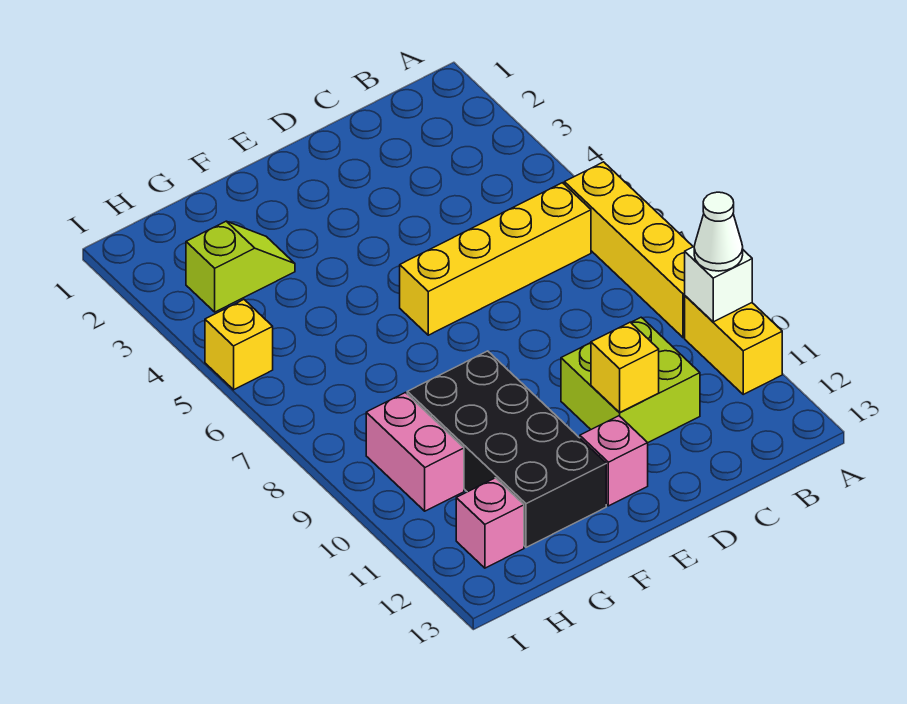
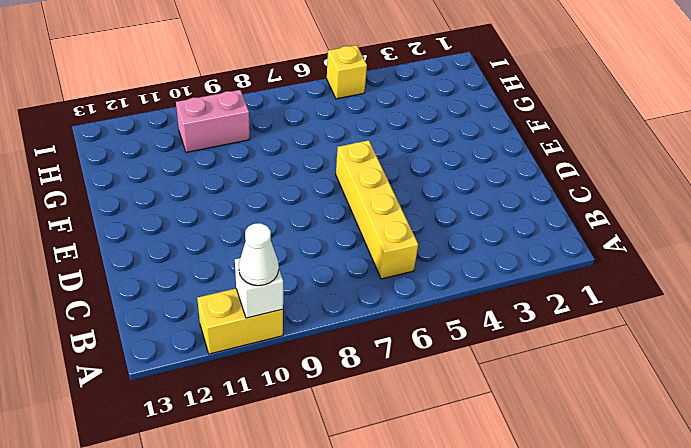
none -> yellow 1x4 brick [564,162,693,338]
none -> lime 2x2 brick [561,317,700,443]
none -> pink 1x1 brick [580,416,648,506]

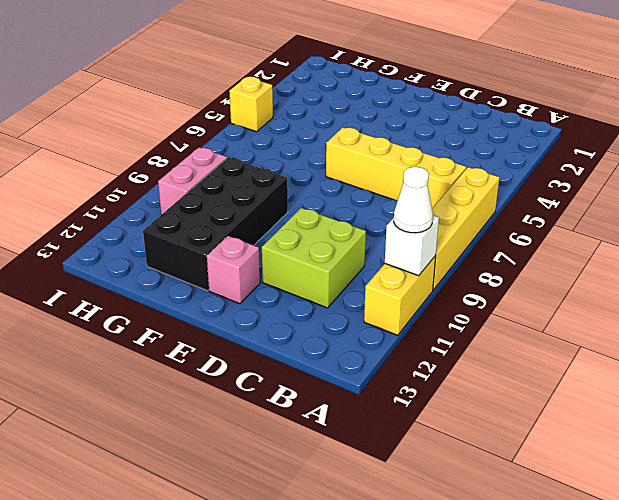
none -> lime 1x2 slope [186,221,295,312]
none -> pink 1x1 brick [456,478,524,568]
none -> yellow 1x1 brick [591,322,659,413]

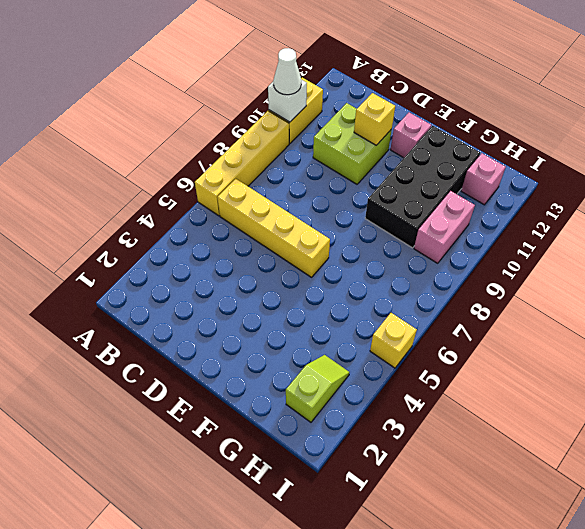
lime 1x2 slope [286,355,350,422] -> lime 1x2 slope turned to [186,221,295,312]

